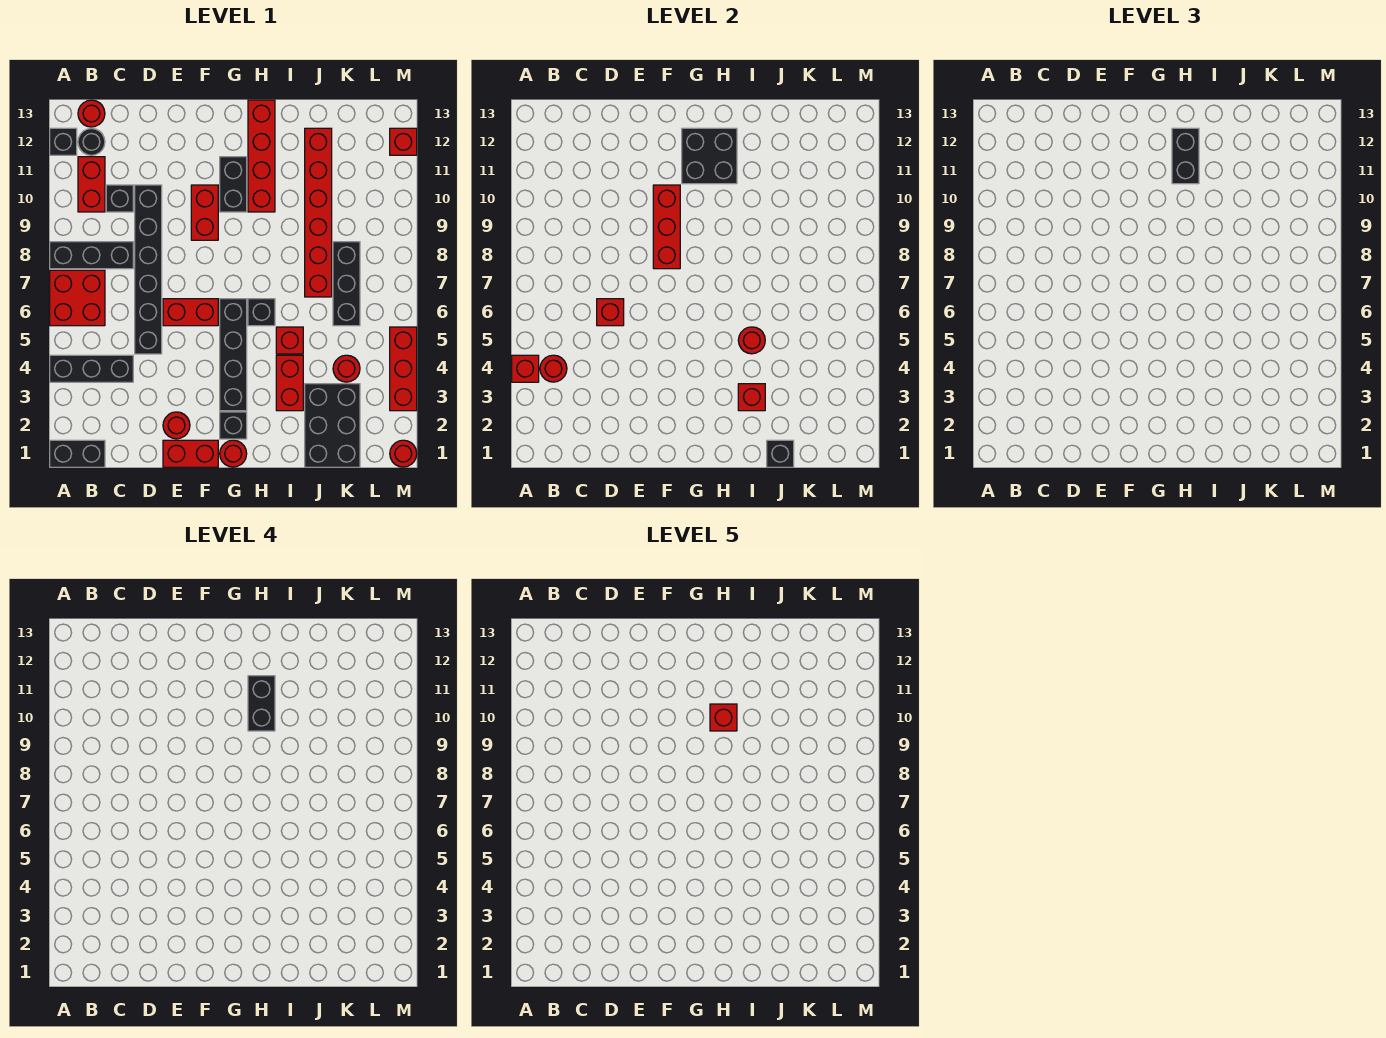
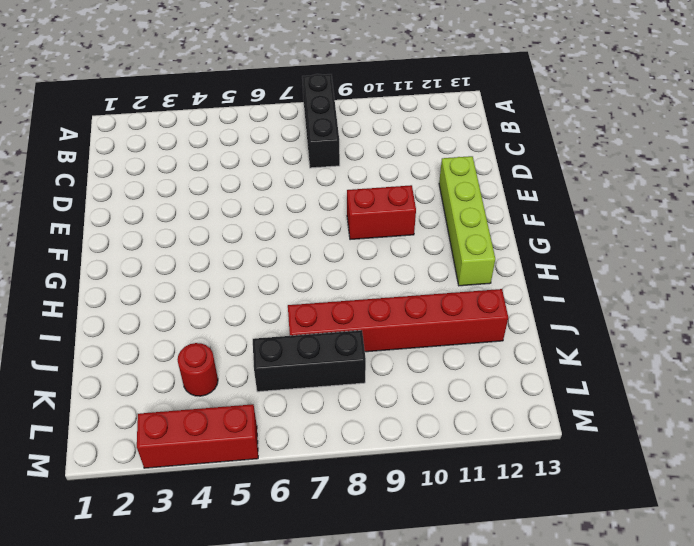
lime 1x4 brick [439,156,495,286] -> red 1x4 brick [248,100,275,212]
none -> black 1x2 brick [50,440,105,467]
none -> black 1x3 brick [50,355,133,382]
none -> red 2x2 brick [50,270,105,326]
none -> black 1x1 brick [50,128,77,155]

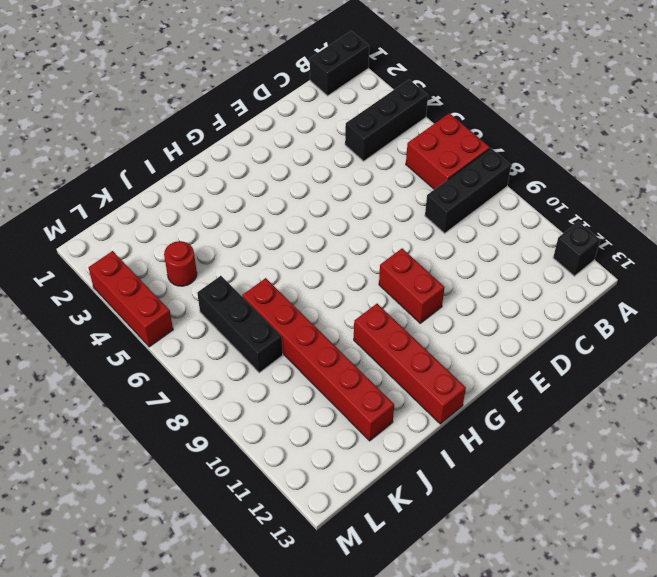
none -> red 1x2 brick [78,157,105,212]
none -> black 1x1 round brick [78,128,105,155]
none -> red 1x1 round brick [78,100,105,127]
none -> black 1x1 brick [106,185,133,212]

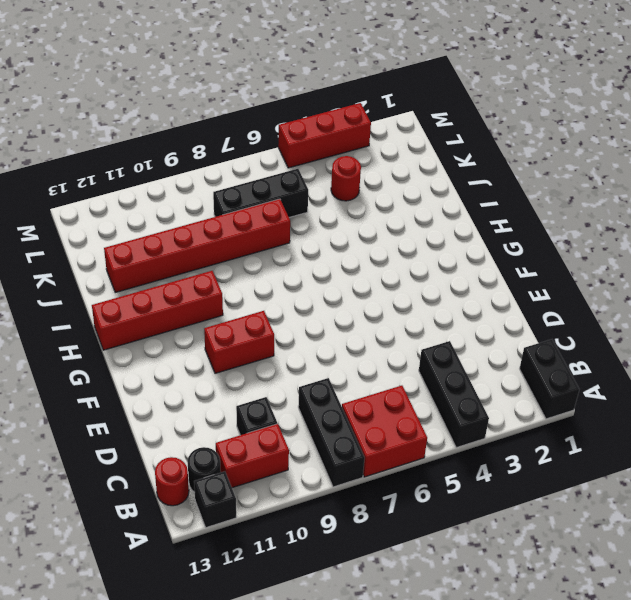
none -> black 1x6 brick [135,185,162,354]
none -> red 1x2 brick [163,440,218,467]
none -> red 1x1 round brick [163,412,190,439]
none -> red 1x2 brick [163,299,218,326]

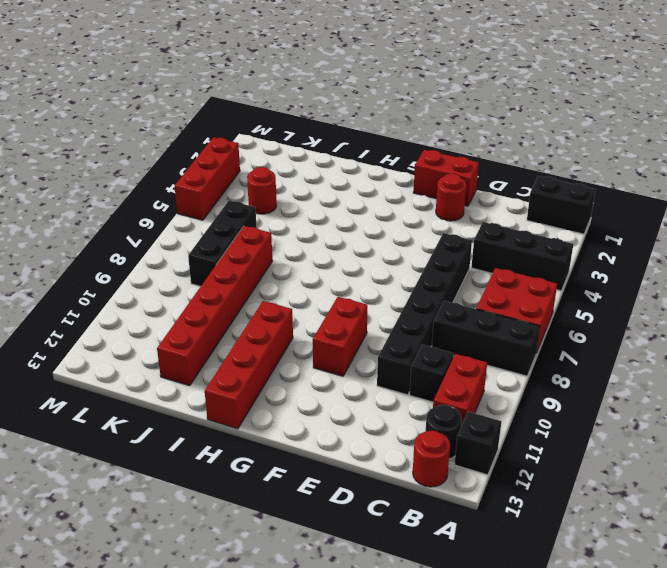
none -> red 1x2 brick [163,299,218,326]
none -> red 1x1 round brick [220,440,247,467]
none -> black 1x1 brick [220,412,247,439]
none -> black 1x4 brick [220,299,247,411]

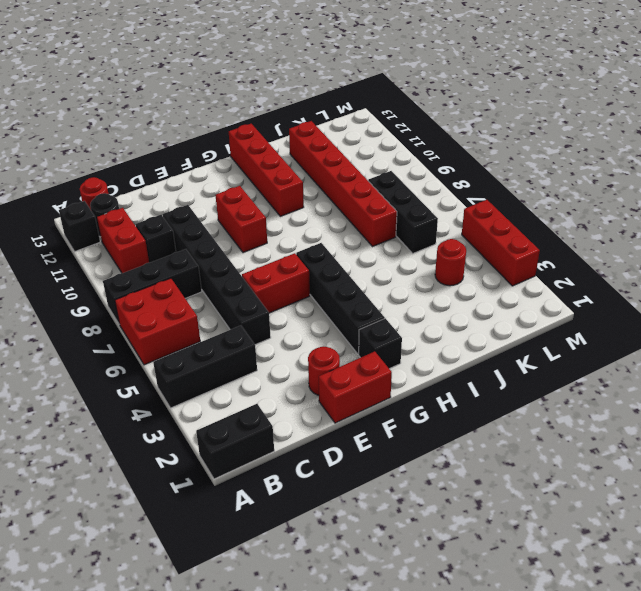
none -> red 1x1 round brick [220,440,247,467]
none -> black 1x2 brick [220,157,247,212]
none -> black 1x1 brick [248,299,275,326]
none -> red 1x2 brick [276,355,303,411]

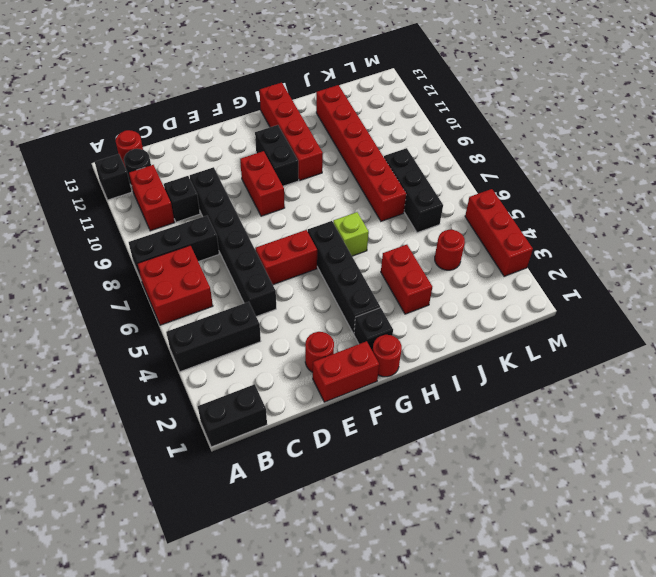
lime 1x1 brick [333,212,369,256] -> black 1x1 brick [248,299,275,326]
none -> red 1x1 brick [276,327,303,354]
none -> black 2x3 brick [305,384,360,467]
none -> red 1x1 round brick [390,440,417,467]
none -> red 1x1 brick [390,128,417,155]

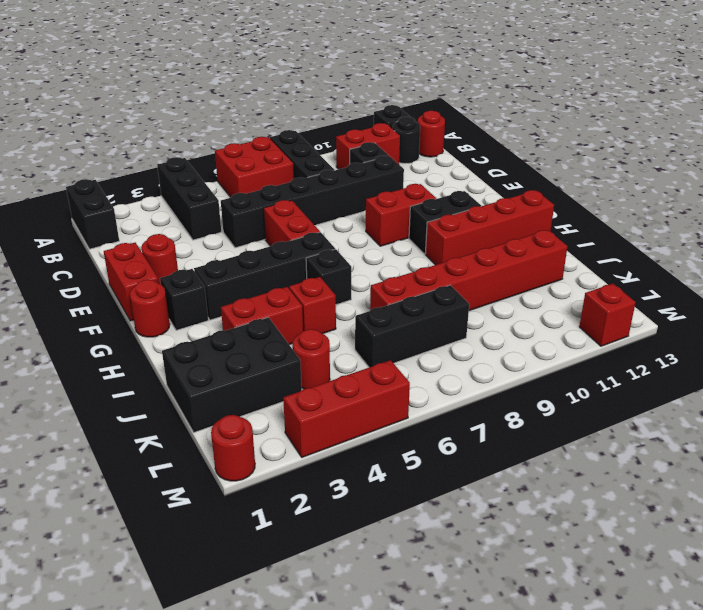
none -> red 1x1 brick [512,355,539,382]
none -> red 1x1 round brick [540,355,567,382]
none -> red 1x1 brick [597,299,624,326]
none -> red 1x3 brick [653,185,680,269]

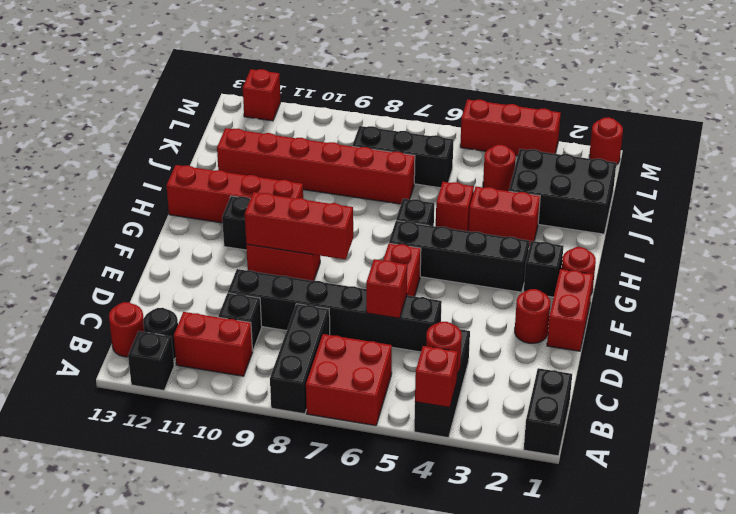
none -> black 2x2 brick [682,128,737,184]
none -> red 1x1 brick [738,384,765,411]
none -> red 1x1 round brick [738,327,765,354]
none -> black 1x1 brick [767,440,794,467]

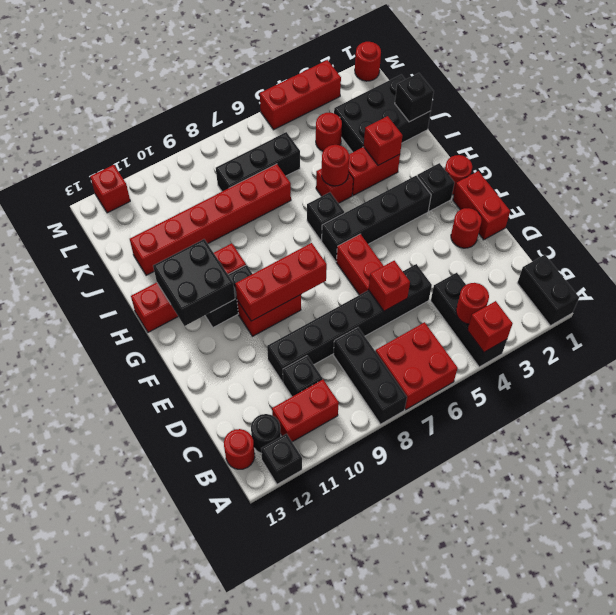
none -> black 1x2 brick [1172,128,1199,184]
none -> black 1x2 brick [248,676,275,731]
none -> red 1x1 brick [710,704,737,731]

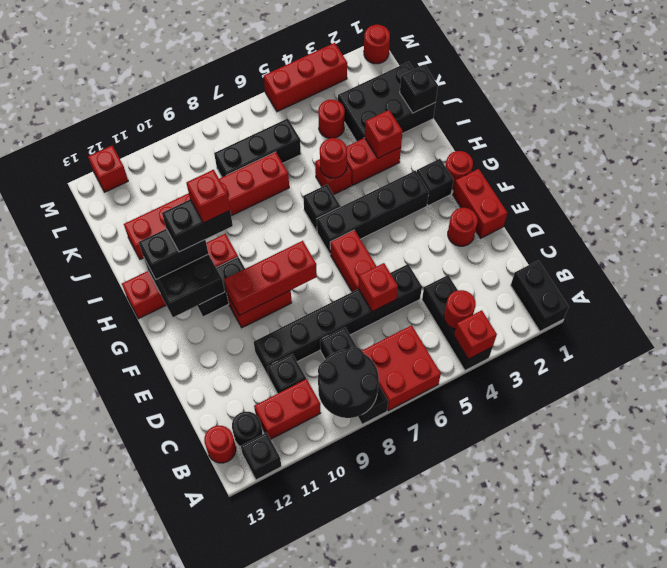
black 2x2 round brick [318,347,379,418] -> none

